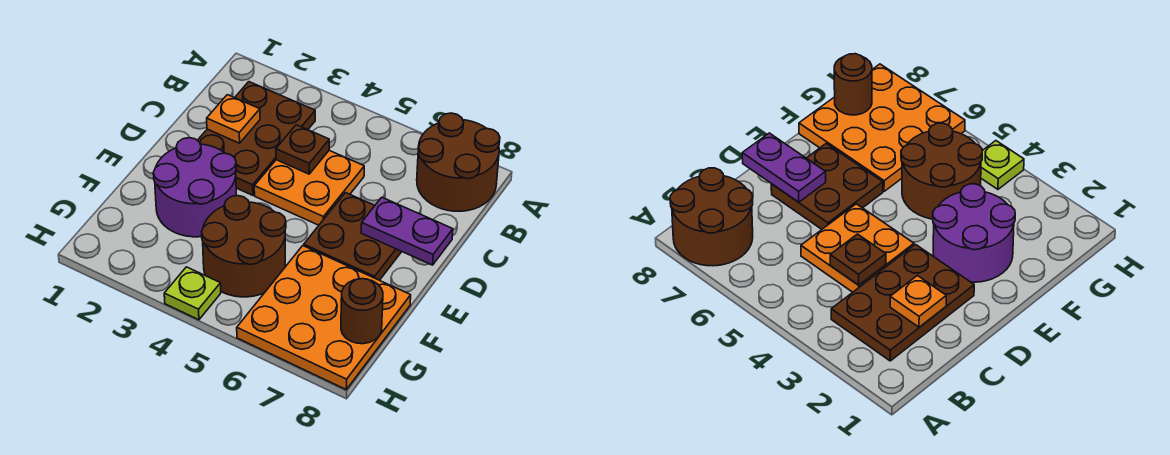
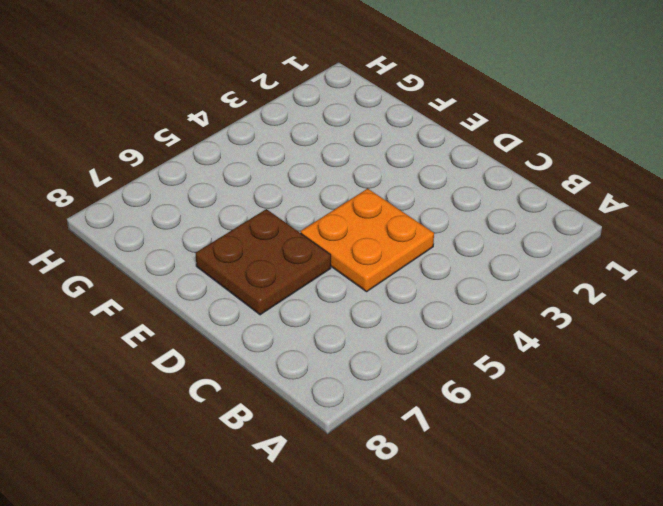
none -> brown 2x2 round brick [417,113,500,211]
none -> brown 2x3 plate [198,82,315,195]
none -> purple 2x2 round brick [153,138,236,237]

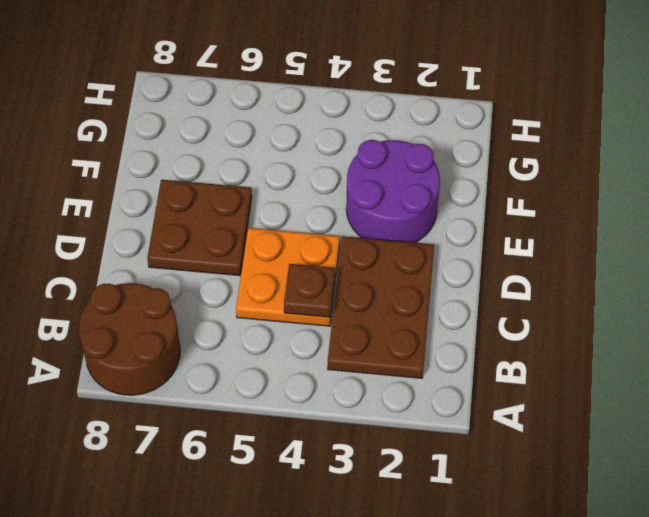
none -> brown 2x2 round brick [202,196,286,297]
none -> orange 3x3 plate [237,246,411,389]
none -> lime 1x1 plate [164,267,221,320]

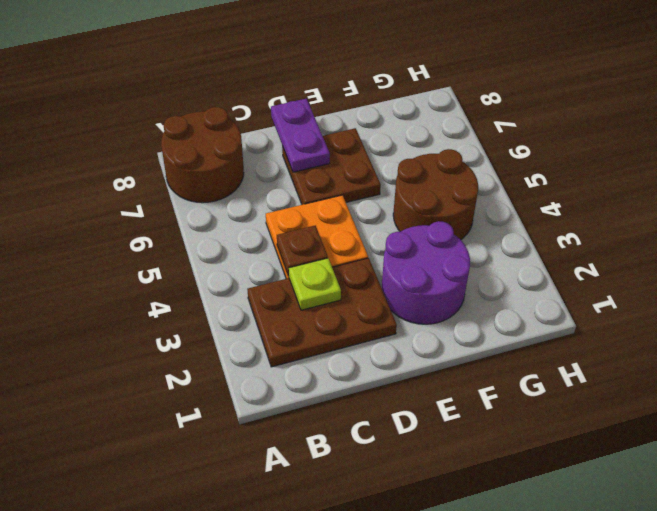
lime 1x1 plate [289,258,341,310] -> lime 1x1 plate moved to [164,267,221,320]
none -> orange 3x3 plate [237,246,411,389]
none -> orange 1x1 plate [207,95,260,143]
none -> brown 1x1 round brick [341,279,383,344]

